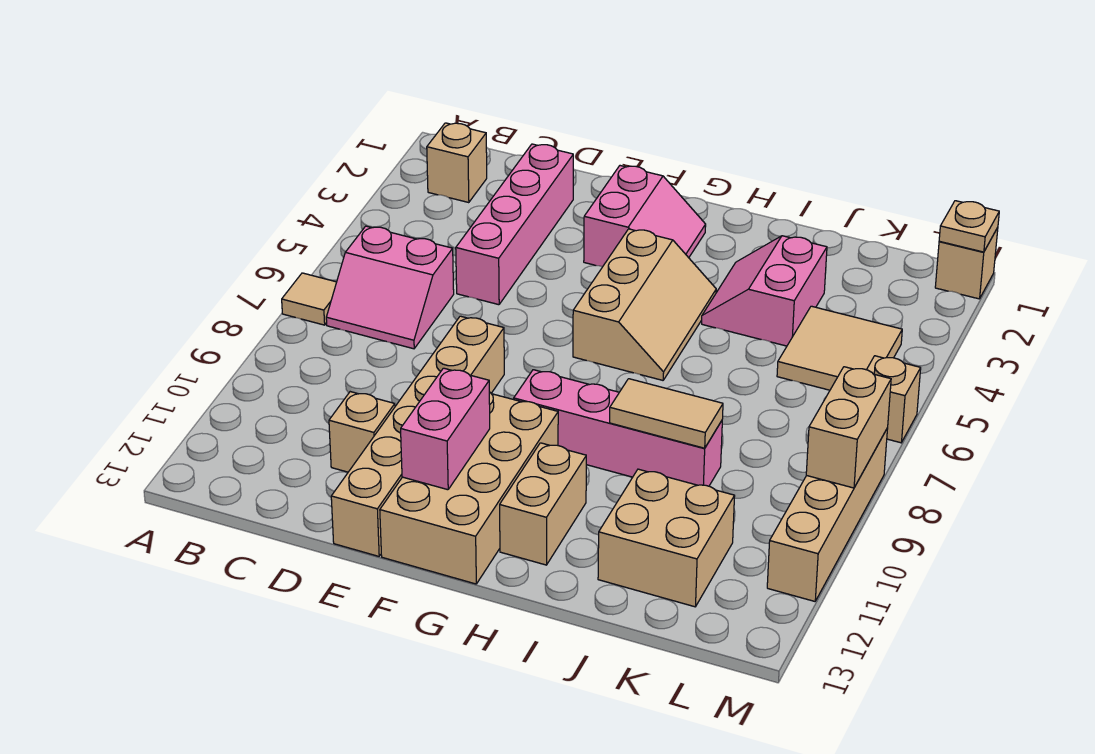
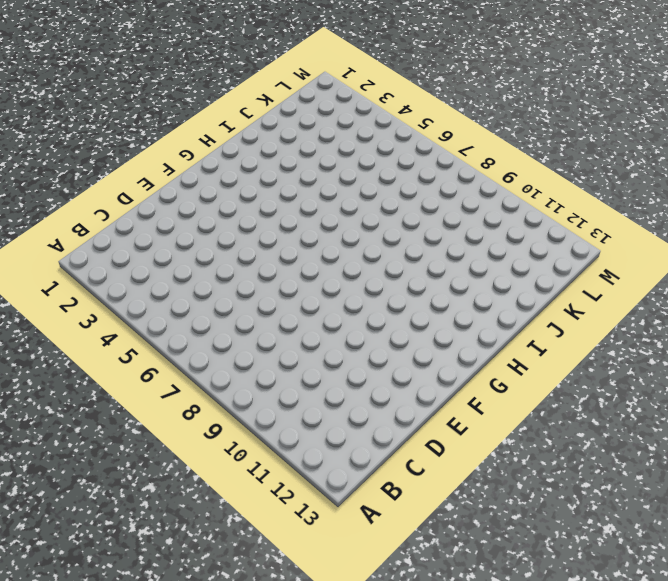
none -> tan 1x1 tile [282,273,337,325]
none -> tan 1x1 brick [427,123,487,203]
none -> pink 2x2 slope [326,226,454,349]

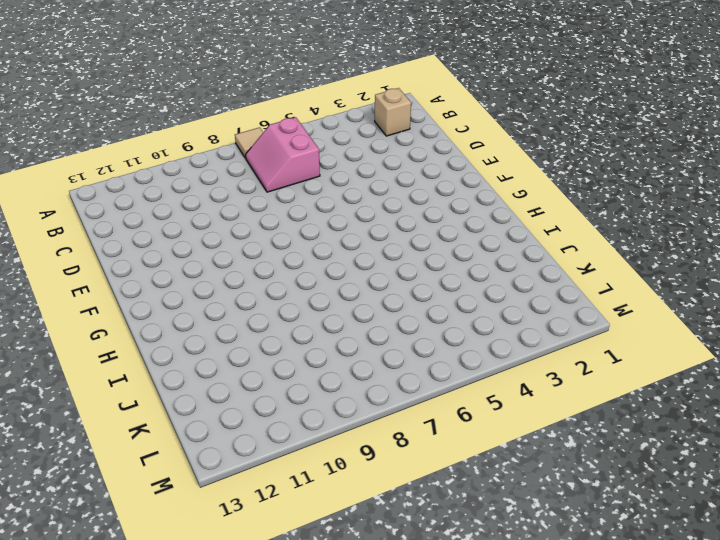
none -> pink 1x4 brick [456,144,573,305]
none -> tan 1x1 brick [329,392,395,472]
none -> tan 1x6 brick [331,316,504,556]

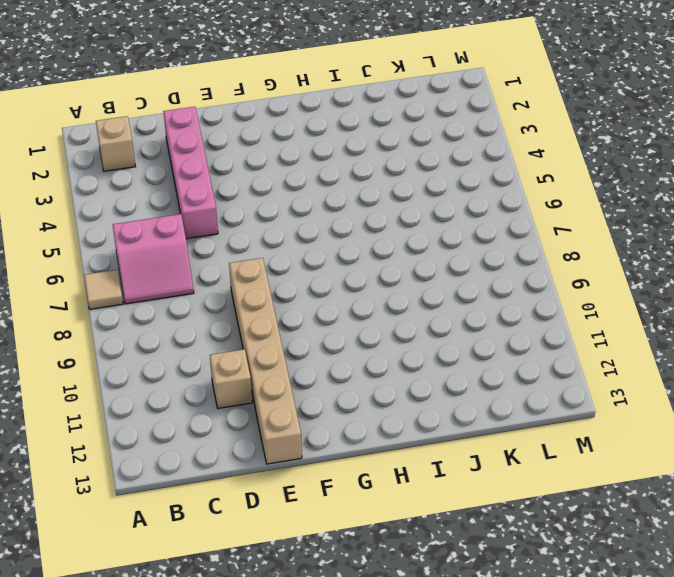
none -> pink 2x2 slope [584,166,706,267]
none -> tan 2x4 brick [380,392,558,584]
none -> tan 2x3 slope [573,229,716,380]

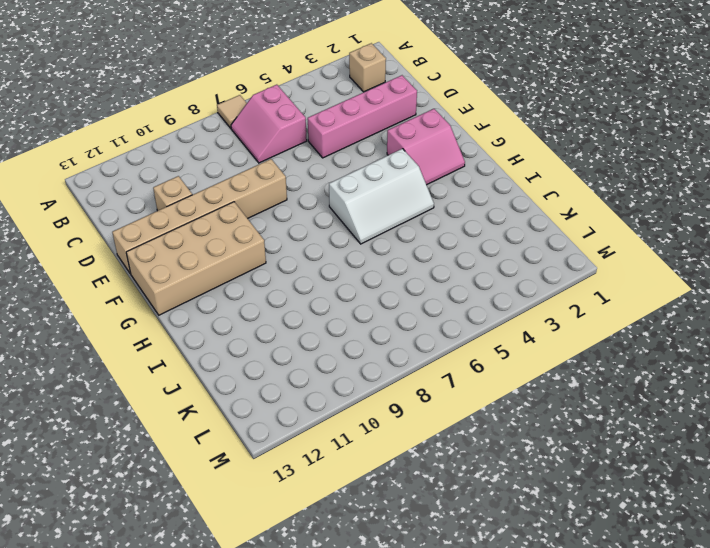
white 2x3 slope [329,149,434,244] -> tan 2x3 slope [573,229,716,380]
none -> pink 1x4 brick [514,370,722,486]
none -> tan 1x2 brick [500,443,586,565]
none -> pink 2x2 slope [702,236,827,346]

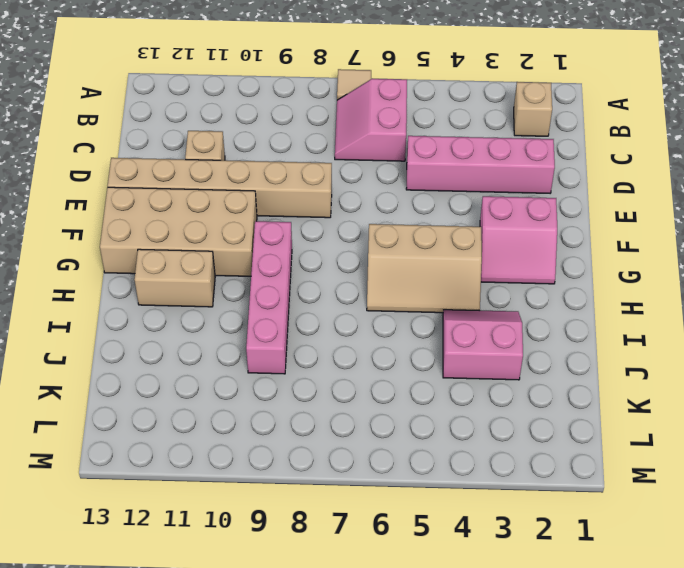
none -> tan 2x2 brick [598,469,735,607]
none -> tan 2x2 tile [777,306,902,390]
none -> tan 1x1 brick [935,227,998,299]

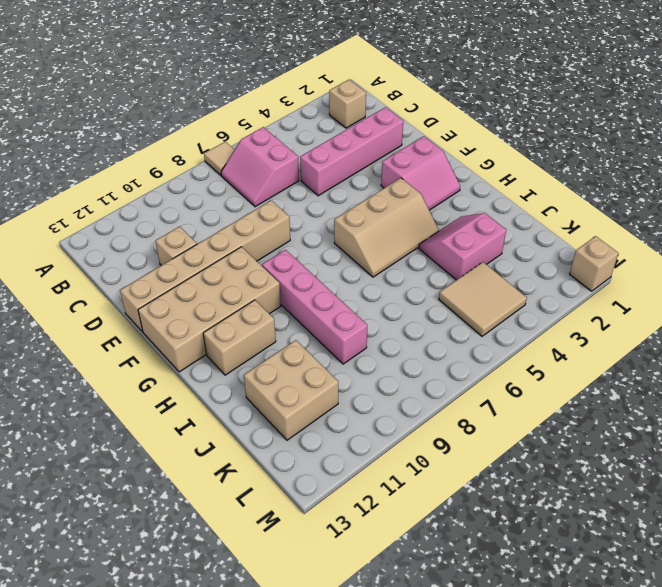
none -> tan 1x1 brick [867,356,921,443]
none -> tan 1x4 brick [767,428,888,601]
none -> pink 1x2 brick [401,368,490,490]

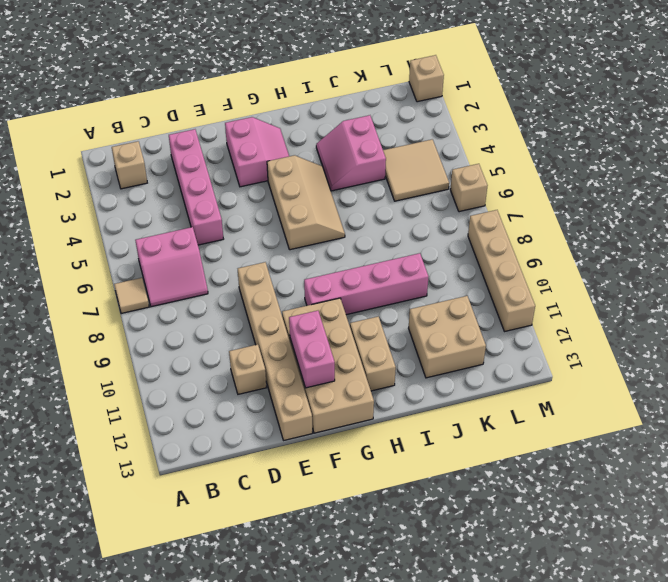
none -> tan 1x2 tile [610,379,723,448]
none -> tan 1x1 plate [939,201,999,252]
none -> tan 1x2 brick [806,367,891,488]

